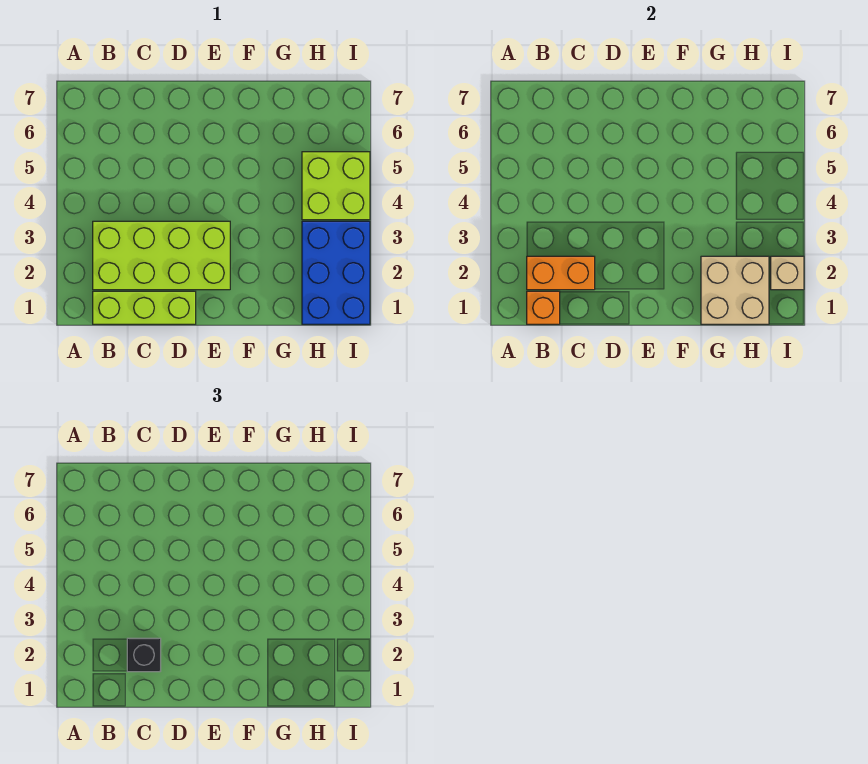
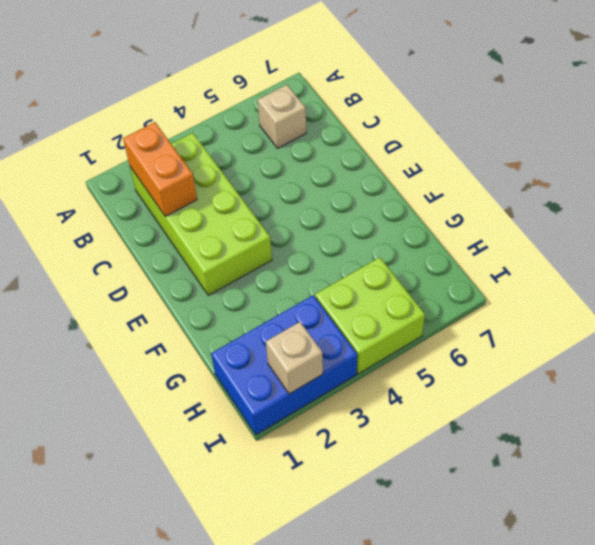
tan 1x1 brick [258,85,306,148] -> none
none -> lime 1x3 brick [93,291,196,324]
none -> orange 1x1 brick [527,291,560,324]

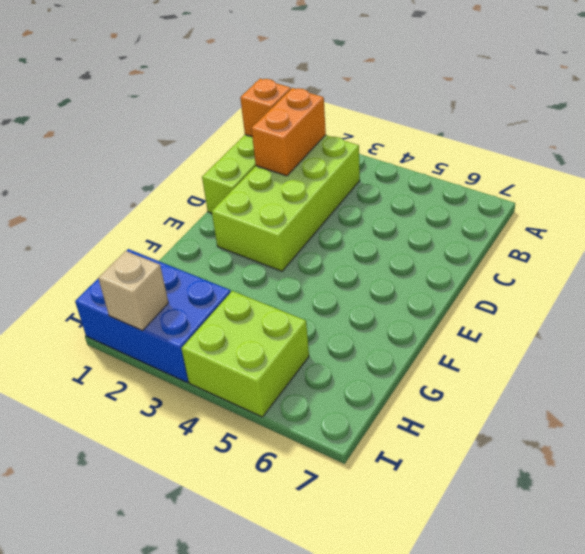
none -> tan 2x2 brick [701,256,769,324]
none -> black 1x1 brick [127,638,161,672]

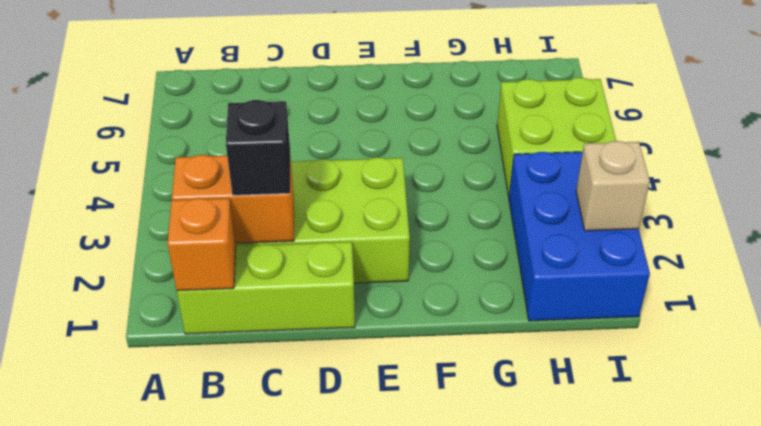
none -> tan 2x2 brick [701,256,769,324]

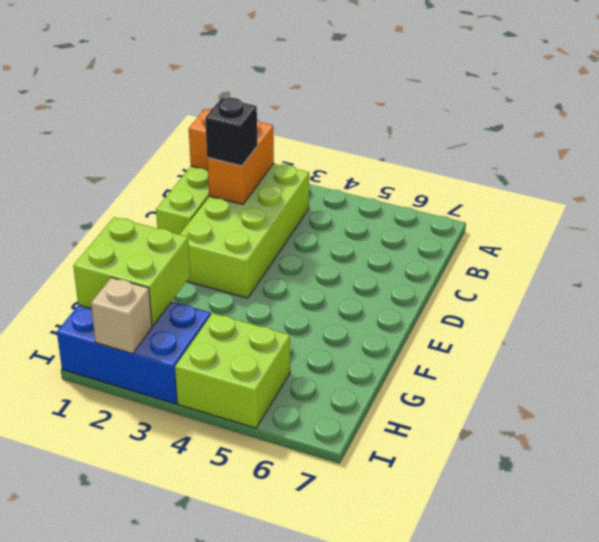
lime 2x2 brick [73,217,190,326] -> tan 2x2 brick [701,256,769,324]

